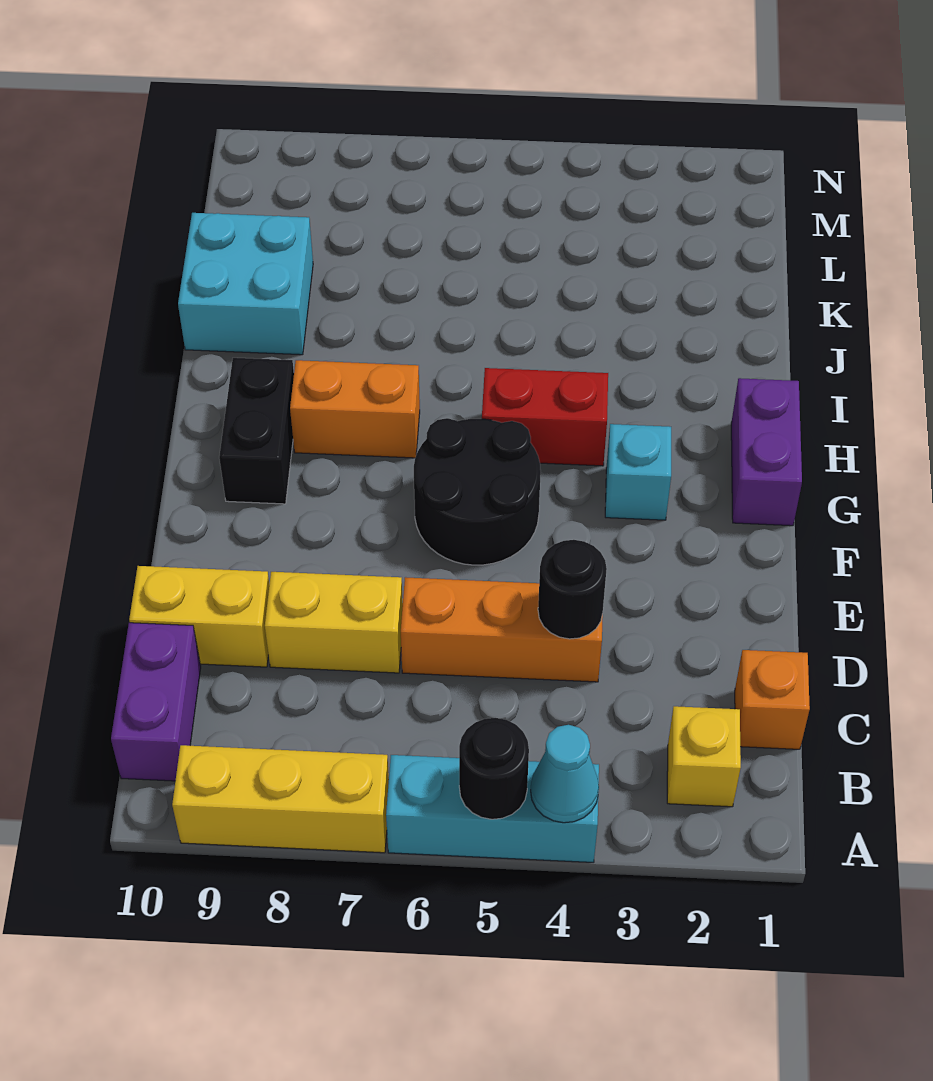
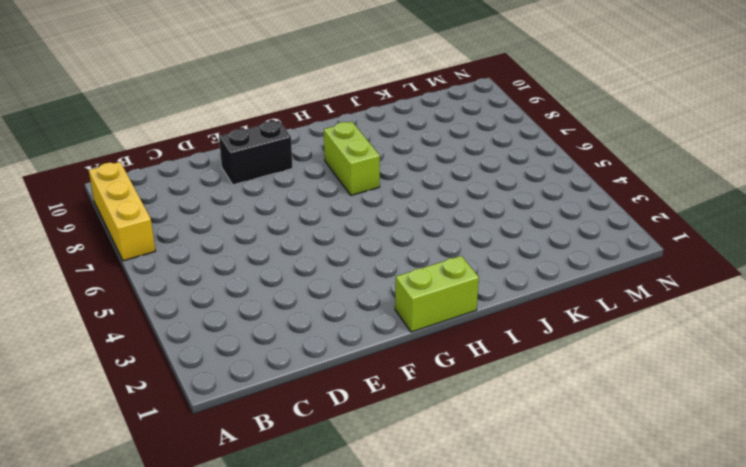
black 1x2 brick [219,121,293,185] -> black 1x2 brick moved to [219,358,294,504]
lime 1x2 brick [395,256,479,332] -> purple 1x2 brick [731,378,802,526]
lime 1x2 brick [324,122,380,195] -> orange 1x2 brick [290,360,420,458]
none -> cyan 1x3 brick [386,755,599,863]
none -> yellow 1x1 brick [667,706,741,807]
none -> purple 1x2 brick [111,623,201,781]

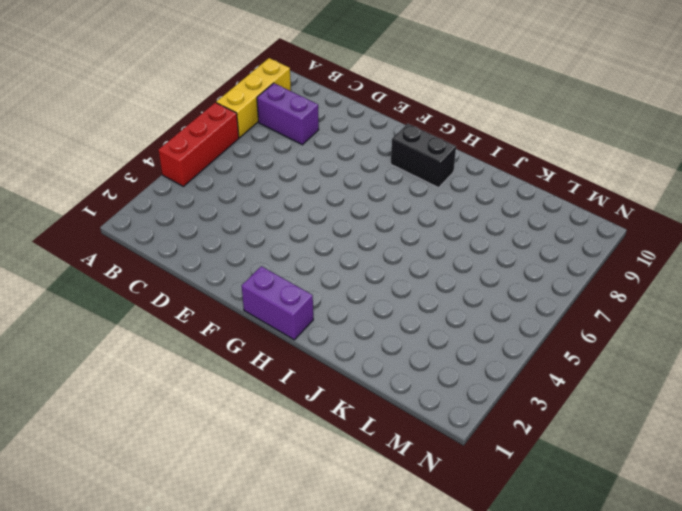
red 1x3 brick [158,102,239,186] -> cyan 1x3 brick [386,755,599,863]
purple 1x2 brick [257,83,319,145] -> purple 1x2 brick moved to [111,623,201,781]
none -> yellow 1x1 brick [667,706,741,807]
none -> orange 1x1 brick [735,650,810,749]
none -> orange 1x3 brick [401,577,603,682]

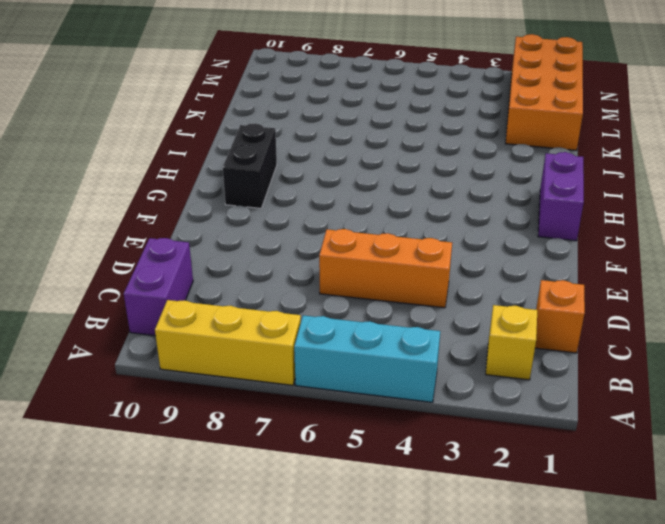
orange 2x4 brick [505,34,583,150] -> none
none -> yellow 1x2 brick [265,572,403,673]
none -> yellow 1x2 brick [129,566,269,667]
none -> black 2x2 round brick [414,418,541,565]

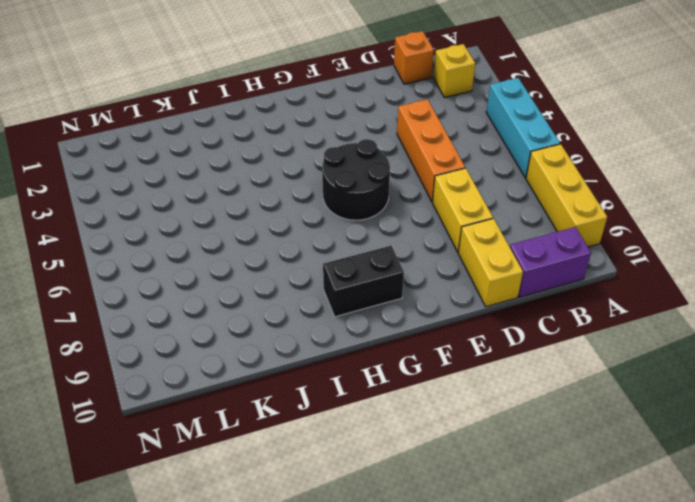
none -> purple 1x2 brick [731,378,802,526]
none -> cyan 1x1 brick [605,424,671,520]
none -> red 1x2 brick [482,368,608,466]

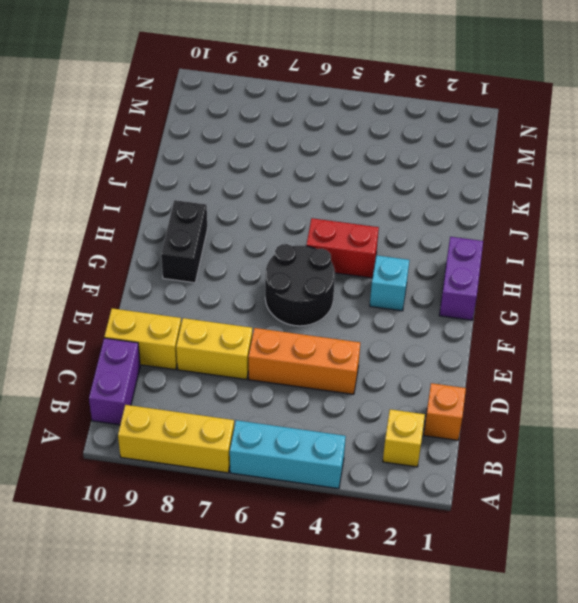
none -> orange 1x2 brick [290,360,420,458]
none -> cyan 2x2 brick [178,213,313,355]
none -> cyan 1x1 cone [531,725,599,823]

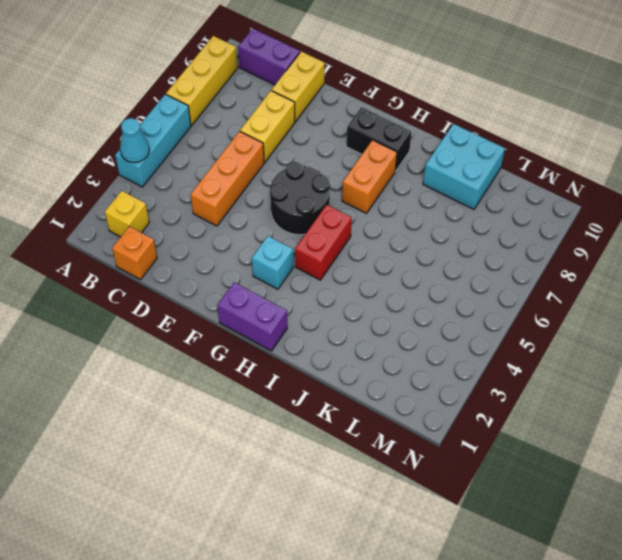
none -> black 1x1 round brick [459,718,529,819]
none -> black 1x1 round brick [538,540,607,639]

